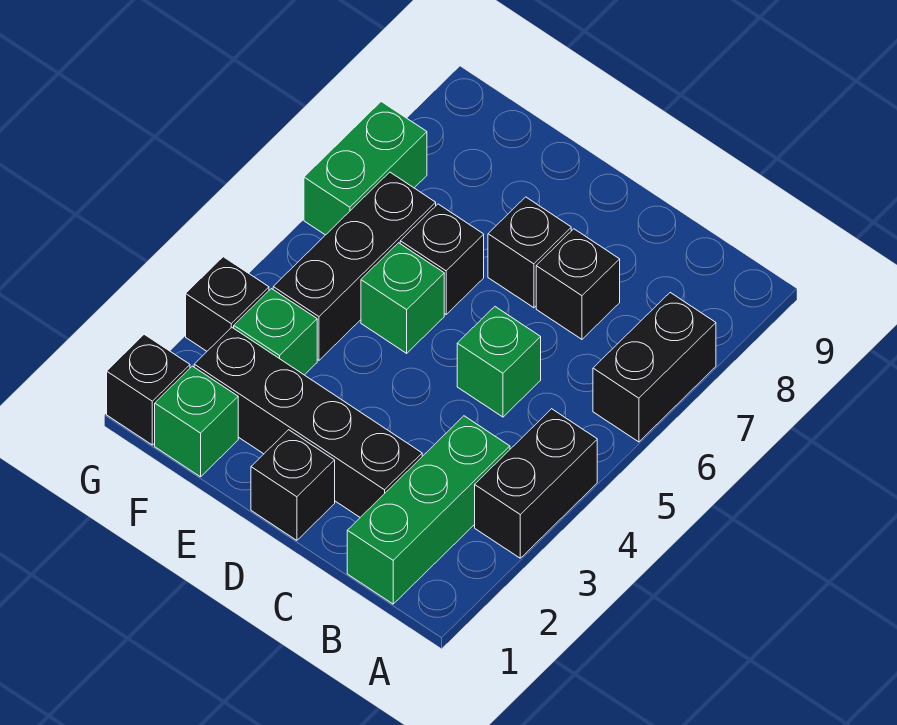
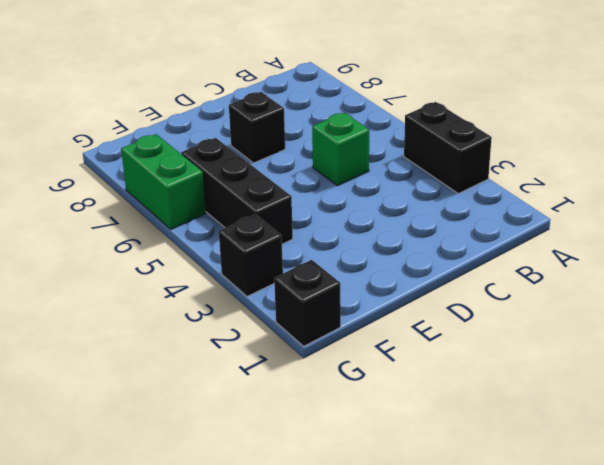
none -> black 1x2 brick [593,293,716,442]
none -> green 1x3 brick [347,416,510,604]
none -> black 1x4 brick [194,328,422,517]

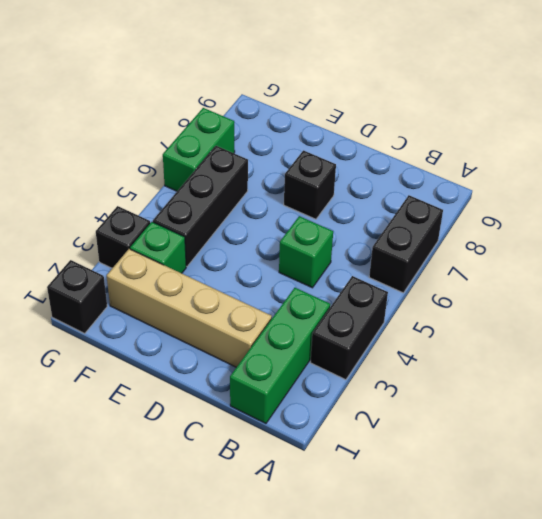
tan 1x4 brick [107,249,272,367] -> black 1x4 brick [194,328,422,517]
none -> black 1x1 brick [536,229,620,339]
none -> black 1x1 brick [251,430,335,540]
none -> green 1x1 brick [361,243,444,353]

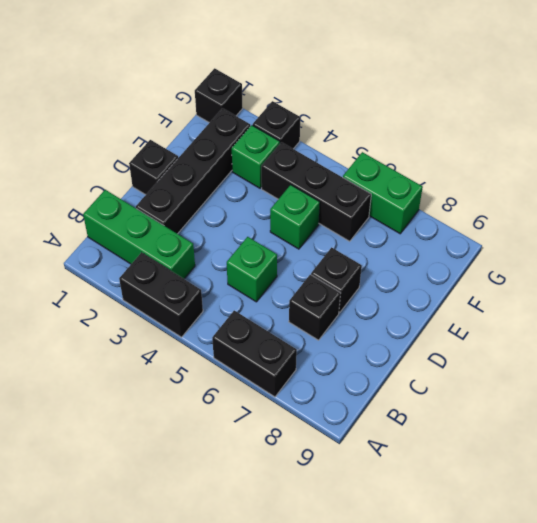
none -> black 1x1 brick [400,204,484,314]
none -> green 1x1 brick [155,366,238,477]

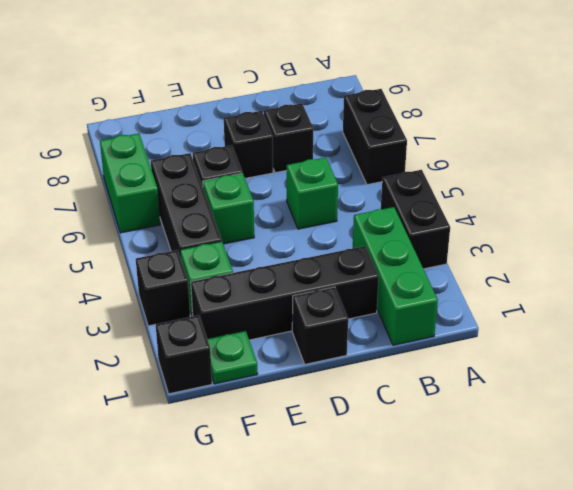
green 1x1 plate [208,331,258,384] -> green 1x1 brick [155,366,238,477]

